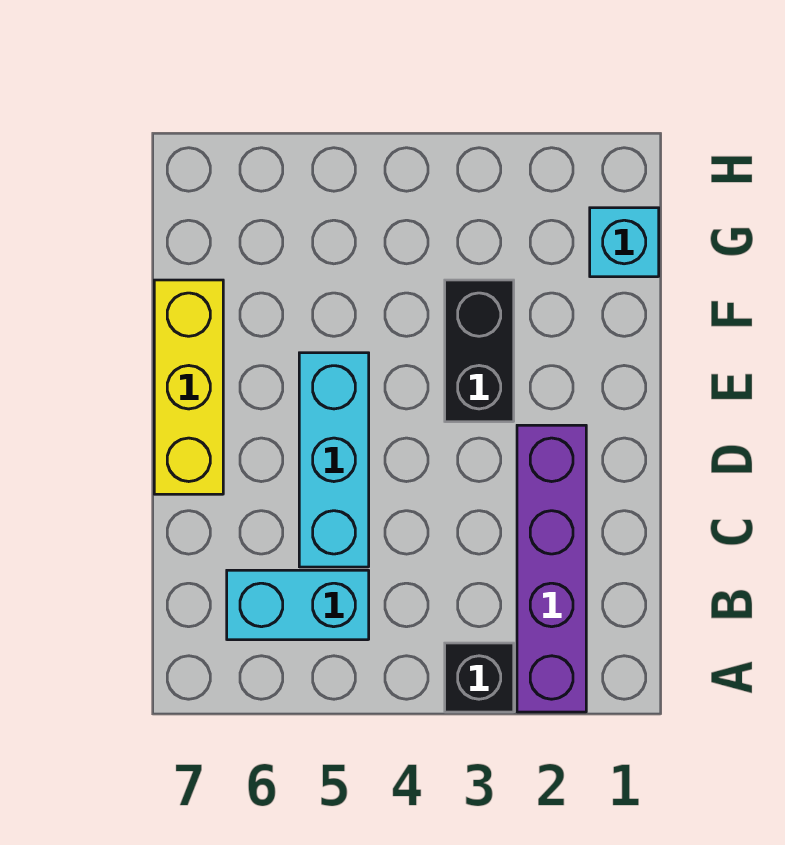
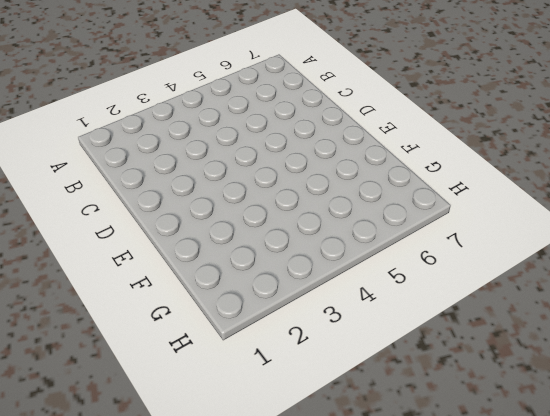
none -> purple 1x4 brick [517,425,586,712]
none -> black 1x1 brick [445,643,514,712]

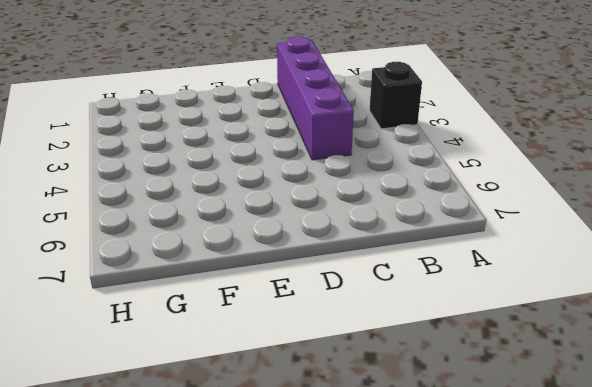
purple 1x4 brick [277,37,354,160] -> purple 1x4 brick turned to [517,425,586,712]
none -> cyan 1x2 brick [227,570,369,640]
none -> cyan 1x3 brick [299,353,369,567]

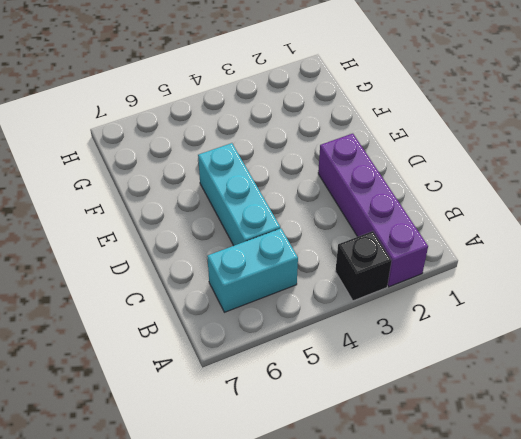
none -> yellow 1x3 brick [154,280,223,494]
none -> black 1x2 brick [445,280,514,422]

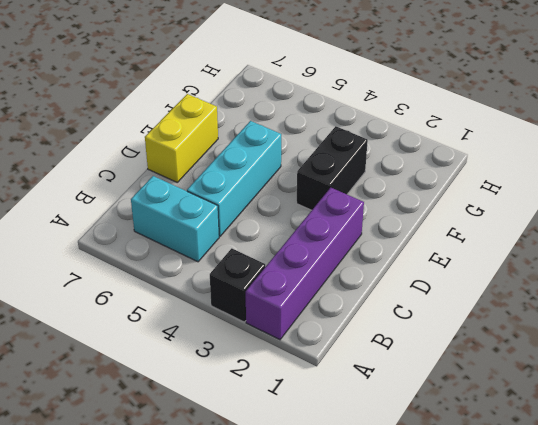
yellow 1x2 brick [145,94,218,182] -> yellow 1x3 brick [154,280,223,494]
none -> cyan 1x1 brick [590,208,659,277]

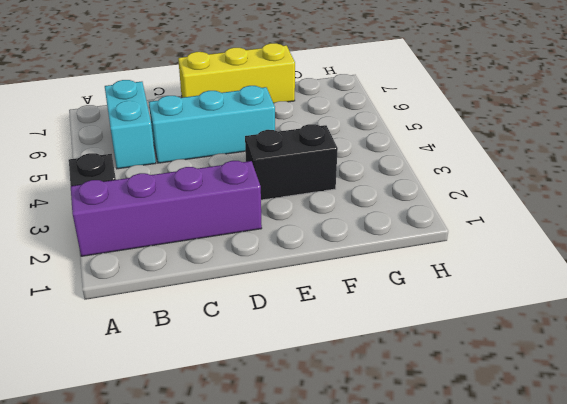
none -> cyan 1x1 brick [590,208,659,277]

